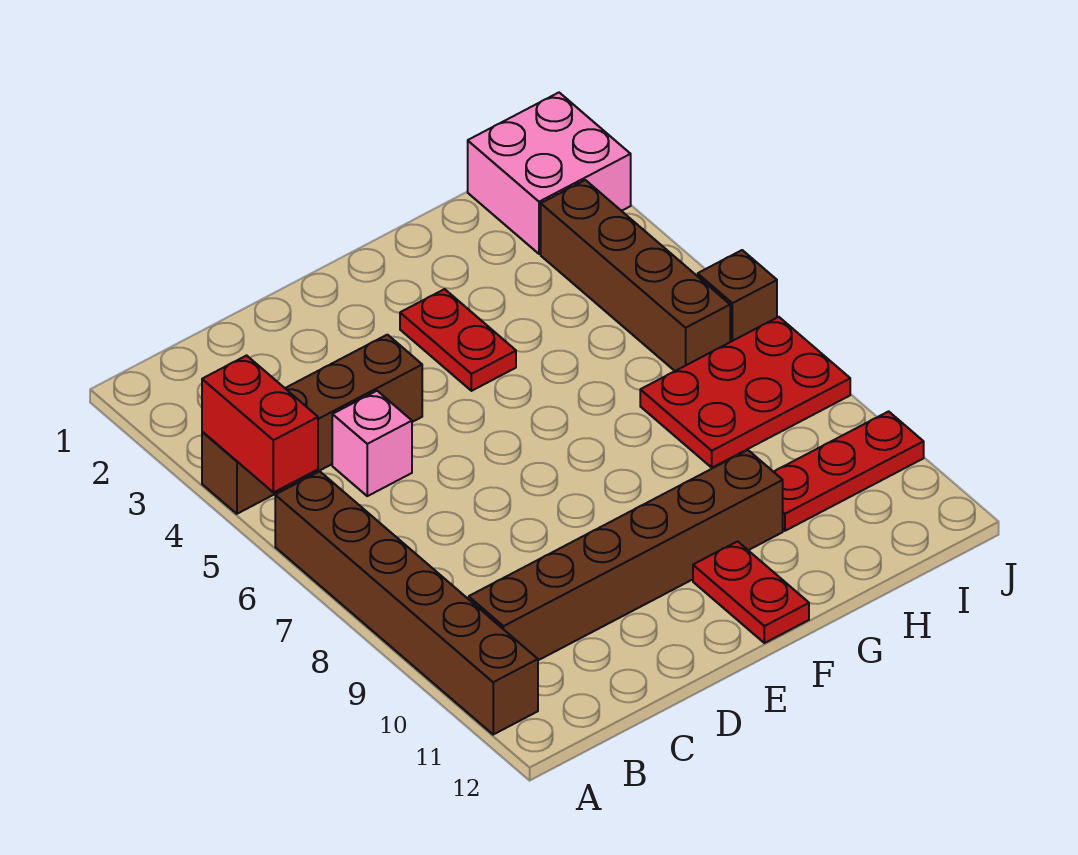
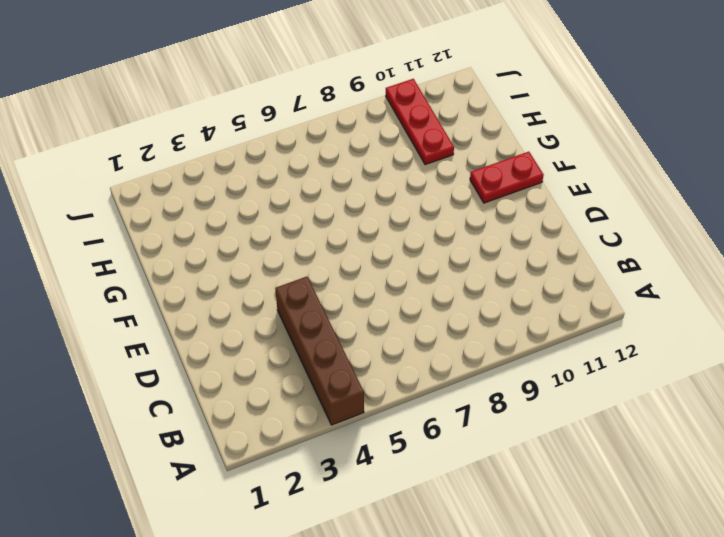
none -> brown 1x6 brick [275,472,538,734]
none -> brown 1x6 brick [469,450,783,660]
none -> pink 1x1 brick [332,391,412,496]

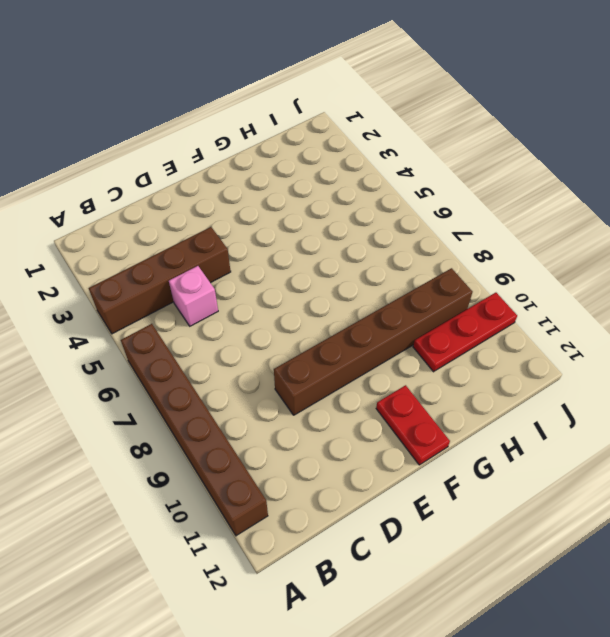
brown 1x6 brick [274,268,473,415] -> brown 1x6 brick moved to [469,450,783,660]
none -> red 1x2 plate [400,289,516,391]
none -> red 2x3 plate [640,317,850,468]
none -> pink 2x2 brick [468,93,631,254]

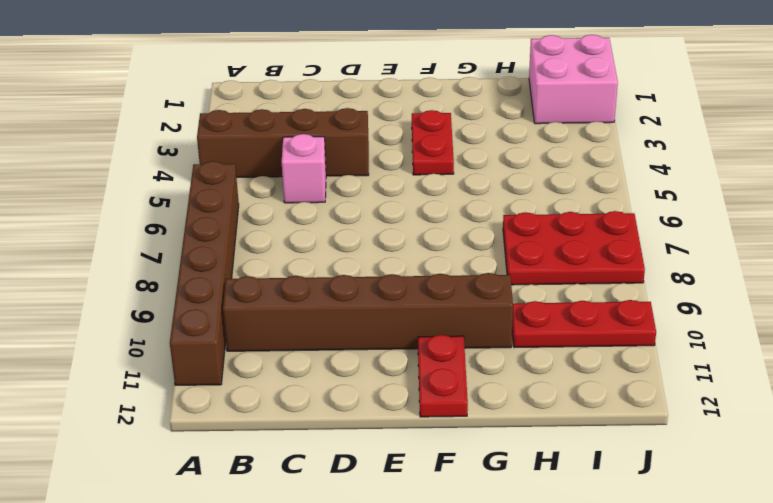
none -> brown 1x4 brick [541,180,730,371]
none -> brown 1x1 brick [698,250,777,342]
none -> red 1x2 brick [202,356,318,493]

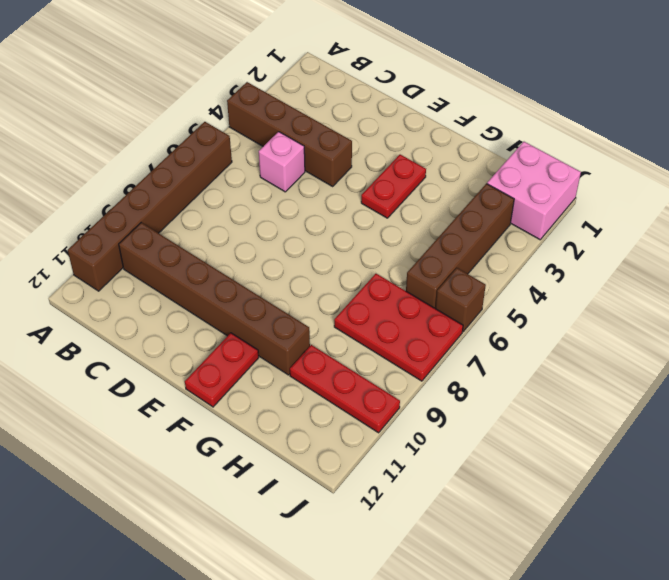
none -> red 1x2 brick [202,356,318,493]

